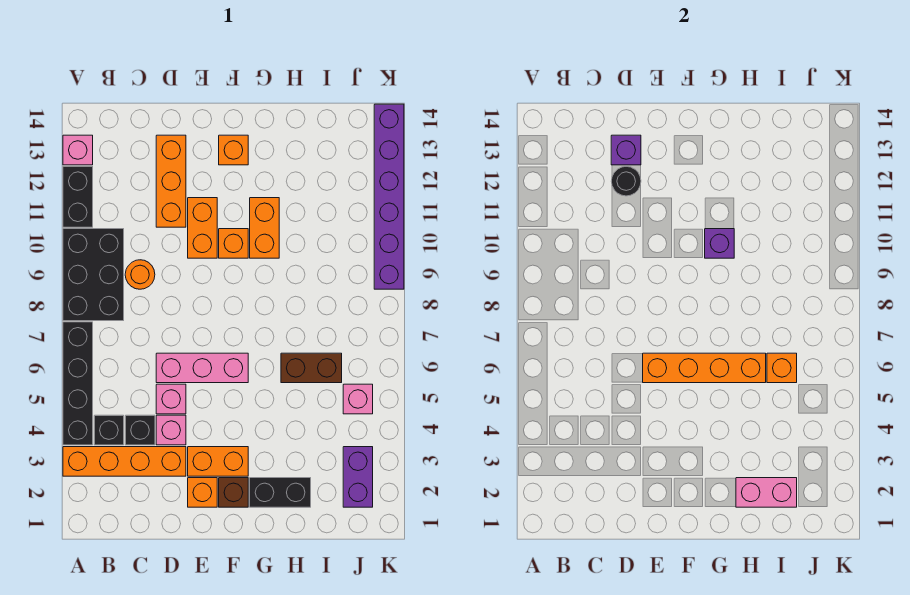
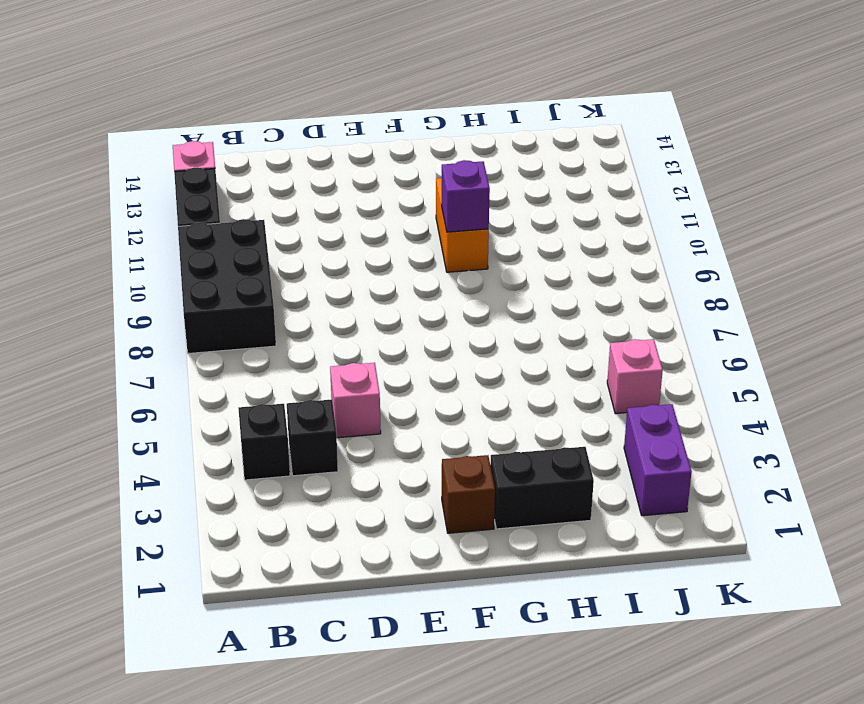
none -> orange 1x4 brick [63,447,186,476]
none -> black 1x4 brick [63,322,93,445]
none -> orange 1x1 round brick [125,260,155,289]
none -> pink 1x1 brick [156,415,186,445]

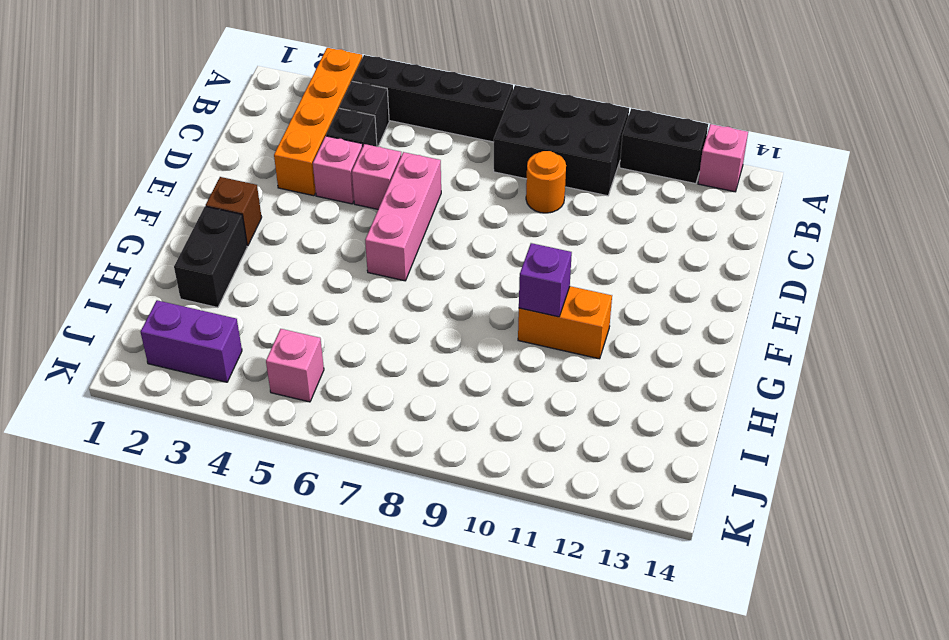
none -> orange 1x3 brick [156,135,186,227]
none -> orange 1x1 brick [188,478,217,507]
none -> orange 1x2 brick [188,447,248,476]
none -> orange 1x2 brick [188,198,217,258]

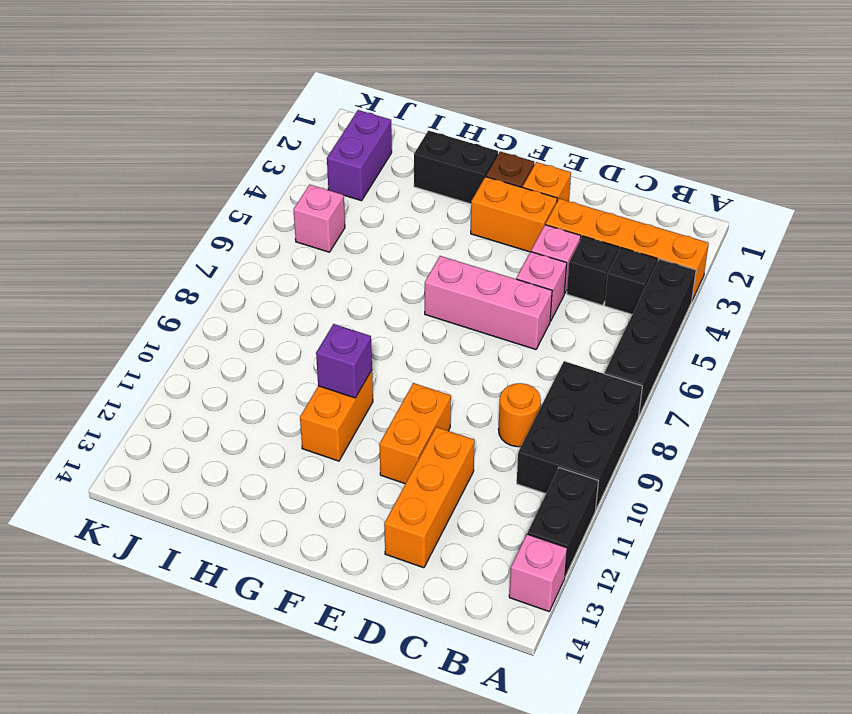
none -> orange 1x1 brick [219,229,248,258]
none -> orange 1x1 brick [219,135,248,165]
none -> brown 1x2 brick [281,353,342,383]
none -> purple 1x6 brick [374,104,404,289]

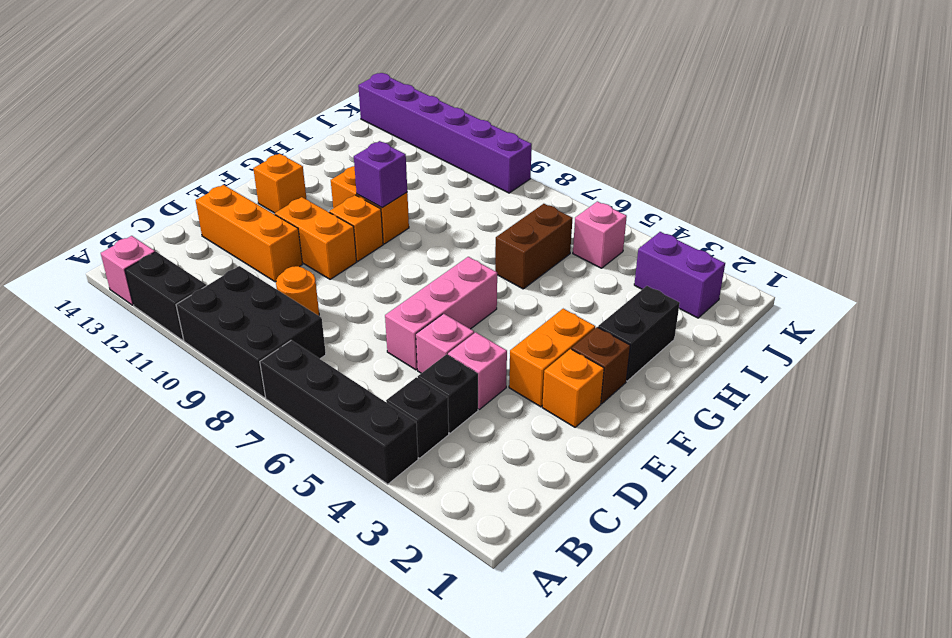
none -> orange 1x4 brick [63,447,186,476]
none -> black 1x1 round brick [611,166,641,196]
none -> purple 1x1 brick [611,135,641,165]
none -> orange 1x4 brick [643,353,766,383]

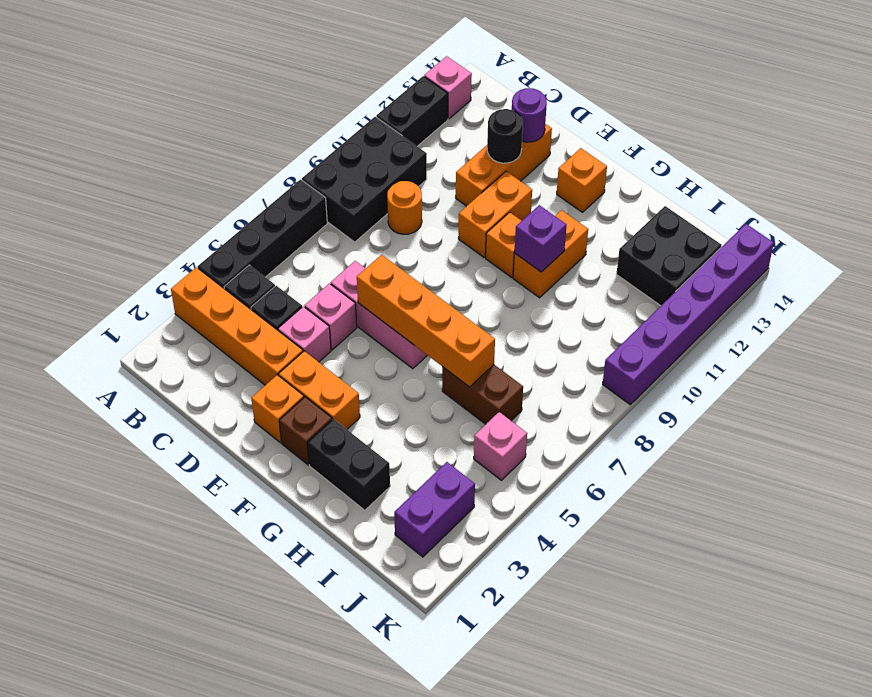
purple 1x1 round brick [512,88,547,142] -> purple 1x1 brick [611,135,641,165]
black 2x2 brick [617,206,721,306] -> none
none -> pink 1x2 brick [736,478,797,507]
none -> orange 1x1 brick [767,353,797,383]

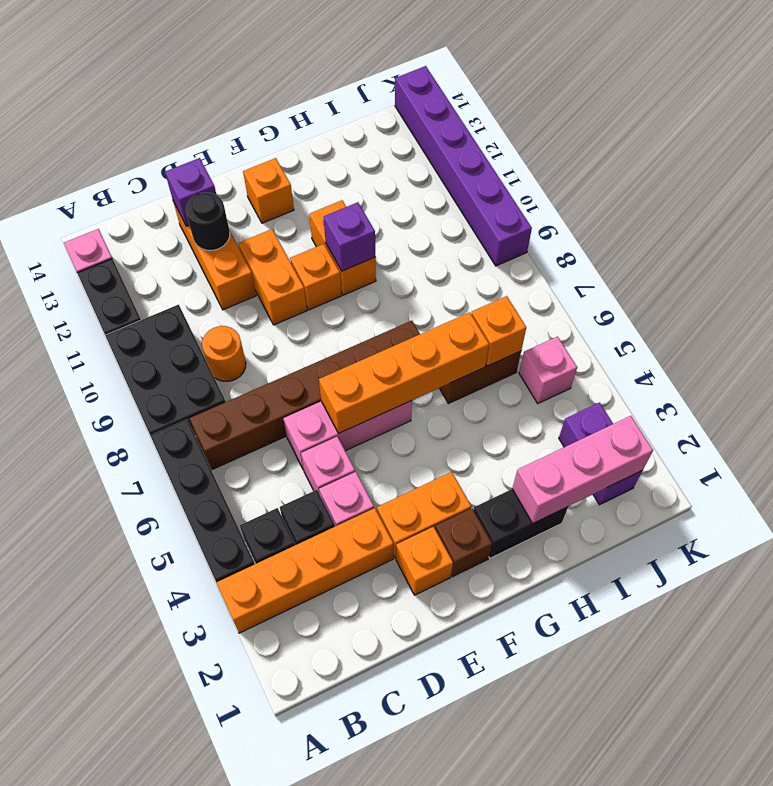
brown 1x6 brick [189,321,420,470] -> none
pink 1x3 brick [512,416,653,523] -> pink 1x2 brick [736,478,797,507]

